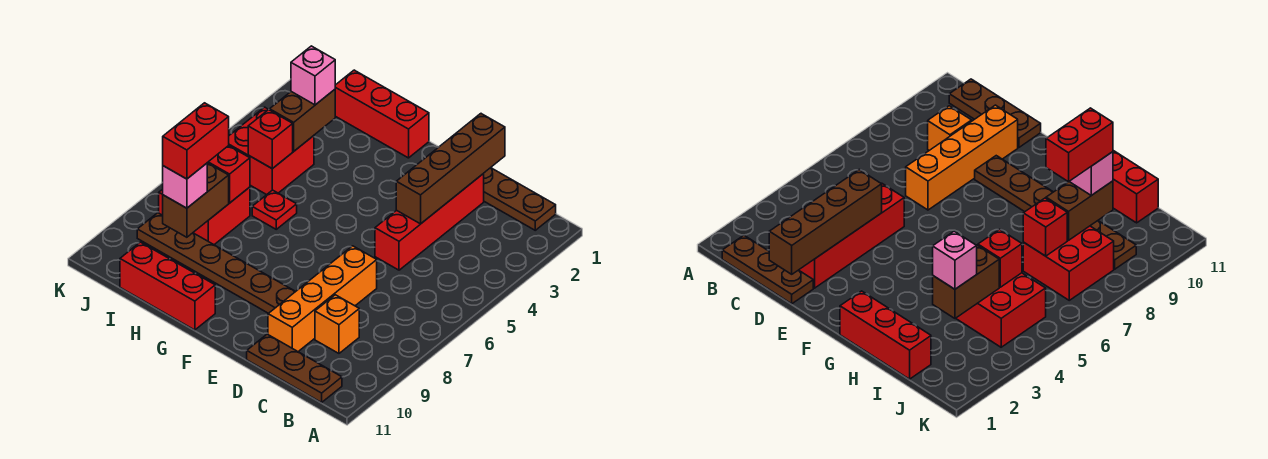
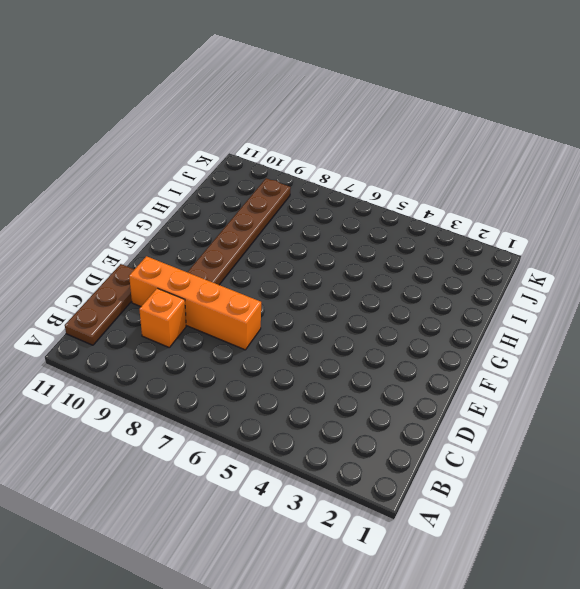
none -> brown 1x3 plate [483,168,556,230]
none -> red 1x4 brick [375,174,484,270]
none -> red 1x3 brick [335,70,429,158]

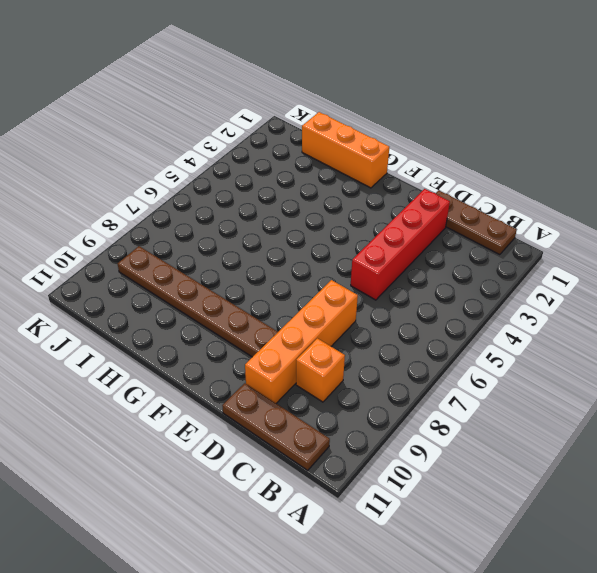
orange 1x3 brick [302,112,389,188] -> red 1x3 brick [335,70,429,158]
none -> red 1x3 brick [120,242,215,330]
none -> red 1x1 plate [252,190,297,229]
none -> red 2x2 brick [229,107,314,195]

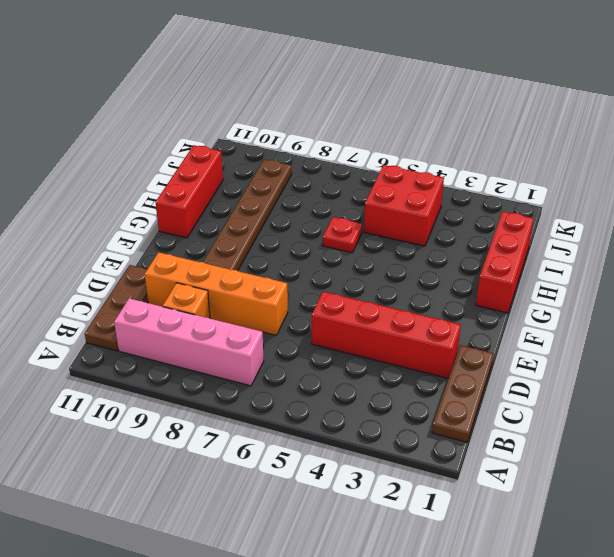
pink 1x4 brick [114,298,264,386] -> none
none -> red 2x2 brick [159,187,250,245]
none -> brown 1x4 brick [396,114,505,224]
none -> brown 1x2 brick [270,90,335,151]

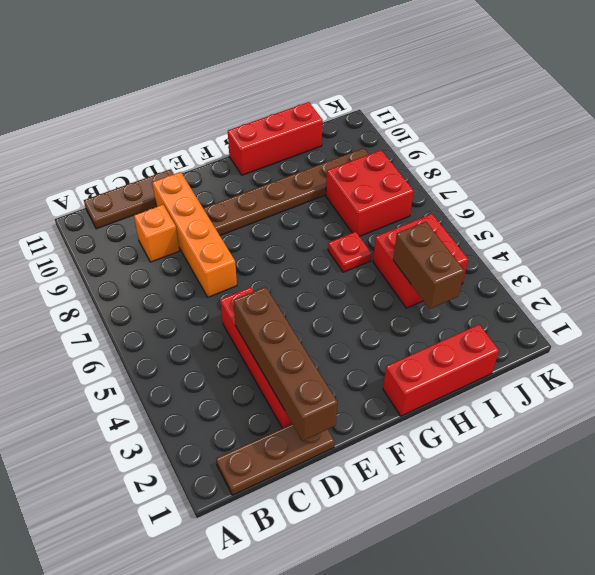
none -> red 1x1 brick [248,110,293,169]
none -> red 1x1 brick [207,146,250,203]
none -> brown 1x2 brick [163,163,229,237]

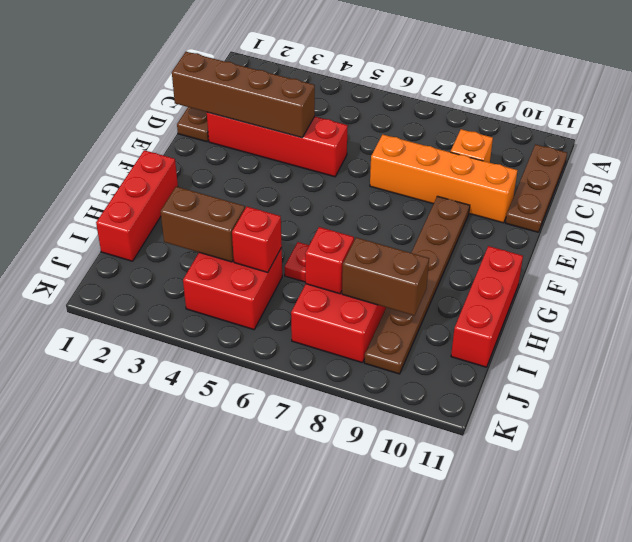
none -> pink 1x1 brick [291,46,335,105]
none -> pink 1x1 brick [163,163,207,208]
none -> red 1x2 brick [163,103,229,179]

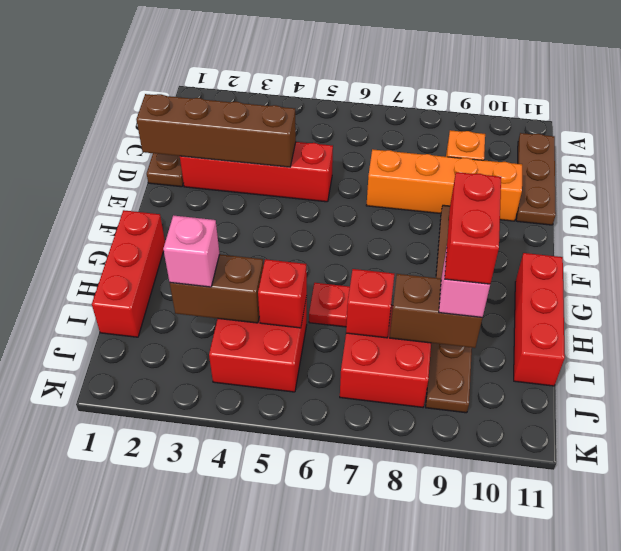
red 1x2 brick [445,172,501,284] -> red 1x2 brick turned to [163,103,229,179]

